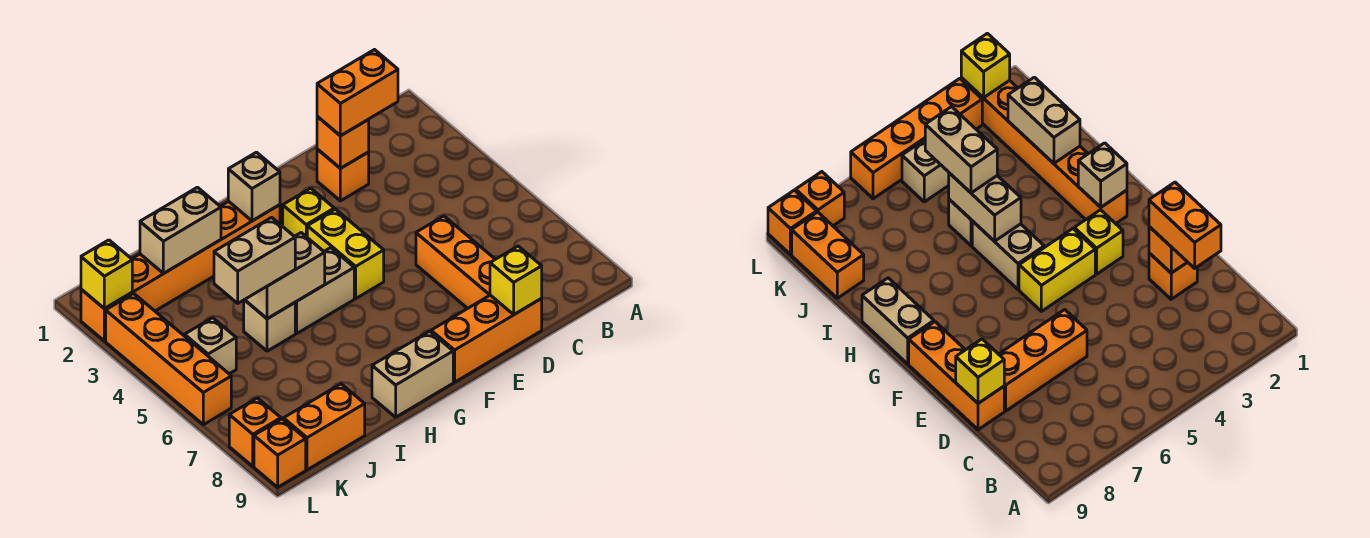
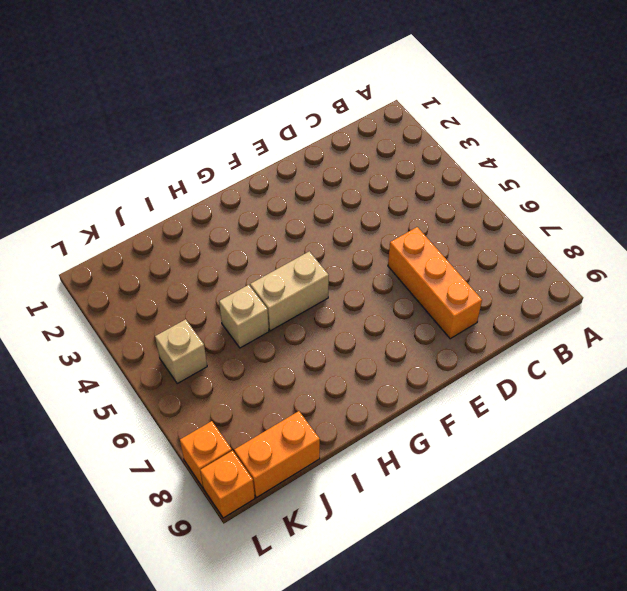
none -> orange 1x1 brick [317,149,369,201]
none -> orange 1x3 brick [431,295,542,382]
none -> yellow 1x1 brick [283,188,334,237]

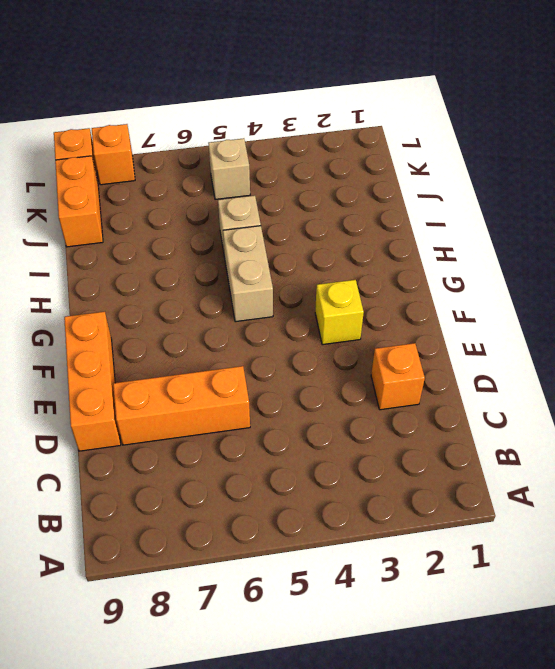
none -> yellow 1x2 brick [307,209,384,298]
none -> orange 1x6 brick [81,201,280,341]
none -> tan 1x2 brick [372,331,453,417]

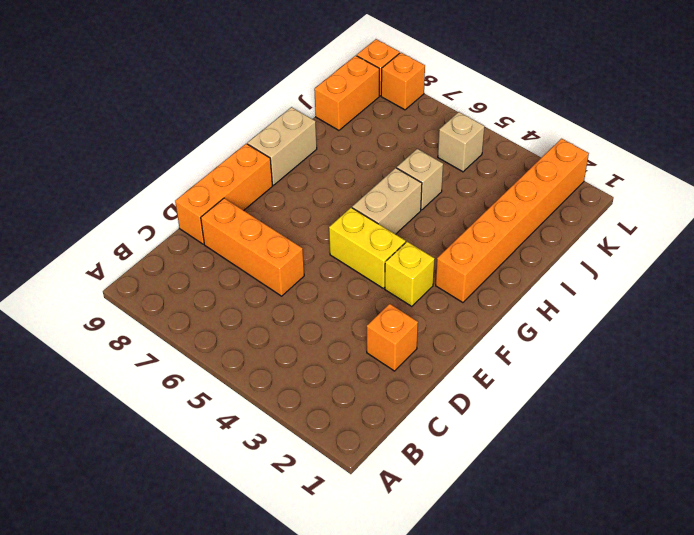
none -> orange 1x4 brick [106,293,231,425]
none -> orange 1x1 brick [317,116,369,168]
none -> yellow 1x1 brick [490,246,542,314]

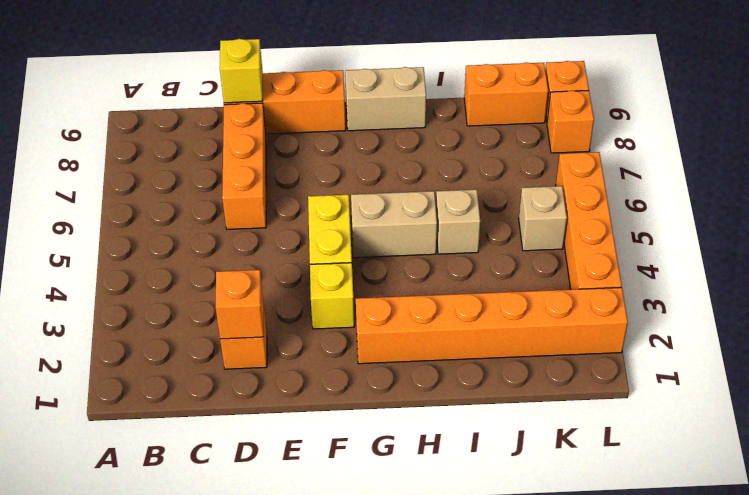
none -> tan 1x1 brick [228,152,280,221]
none -> tan 1x2 brick [245,233,325,319]
none -> tan 1x2 brick [140,187,221,273]

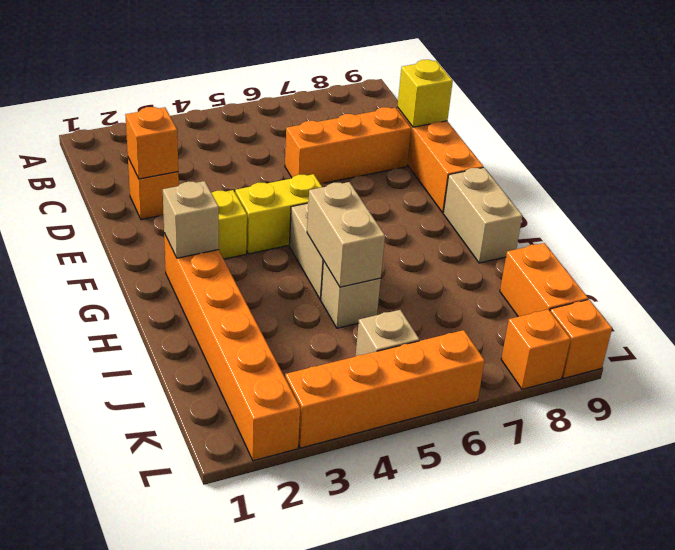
none -> tan 1x2 brick [140,187,221,273]
none -> yellow 1x1 brick [81,240,132,309]
none -> orange 1x2 brick [317,50,398,136]

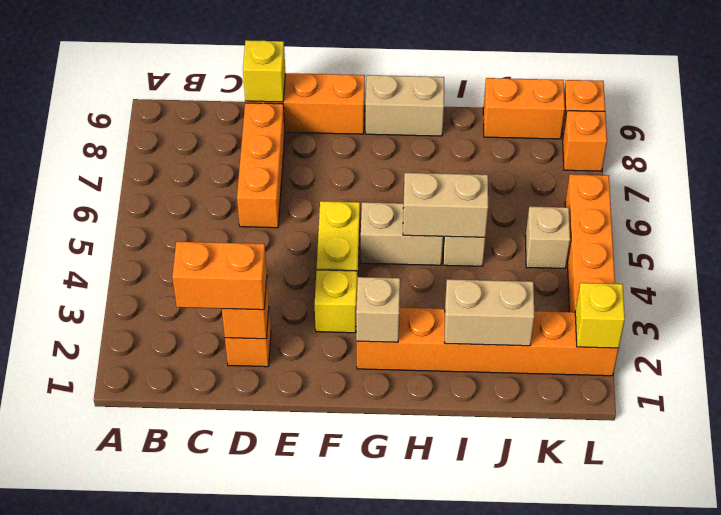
none -> tan 1x2 brick [214,217,295,303]

